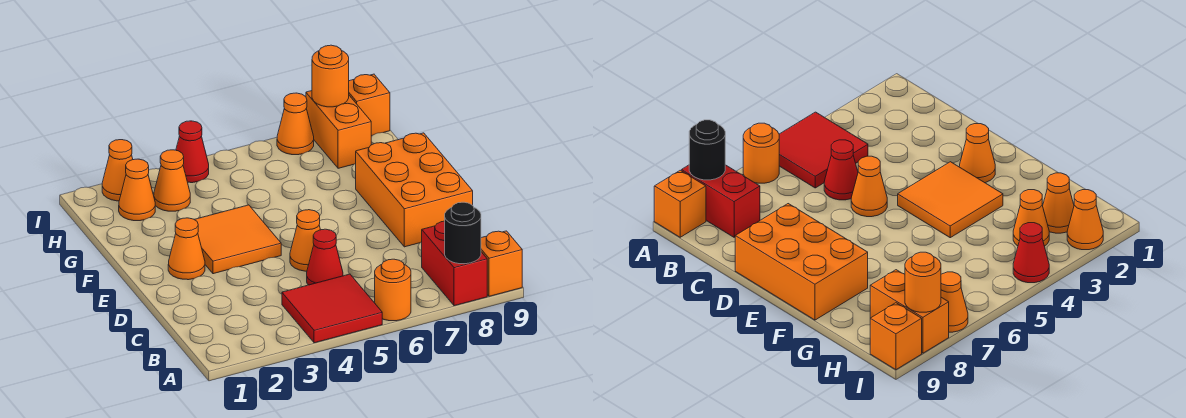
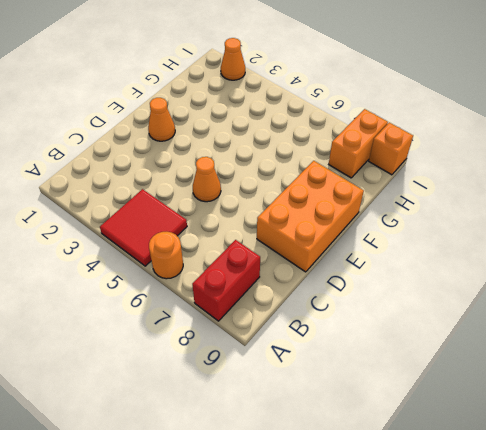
none -> orange 1x1 brick [481,231,522,296]
none -> red 1x1 cone [307,229,343,285]
none -> orange 2x2 tile [194,205,281,274]

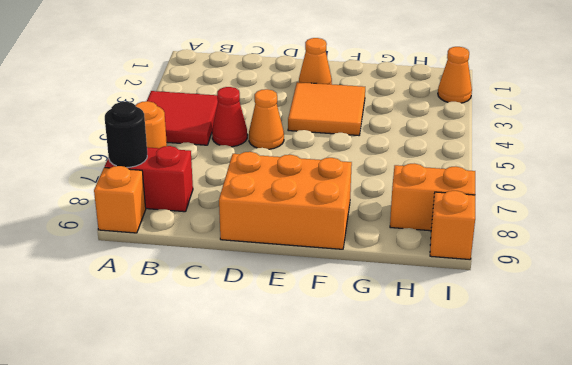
none -> orange 1x1 cone [119,159,155,221]
none -> orange 1x1 cone [154,150,190,211]
none -> red 1x1 cone [176,121,209,183]

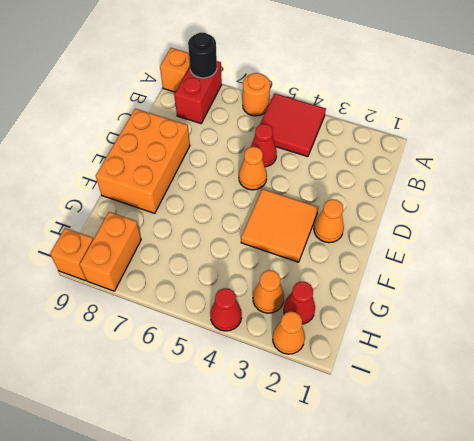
red 1x1 cone [284,282,315,324] -> orange 1x1 cone [119,159,155,221]
none -> orange 1x1 cone [277,93,314,155]
none -> orange 1x1 round brick [312,45,349,107]

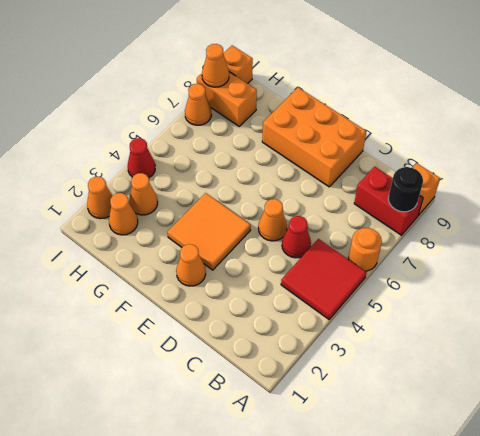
orange 1x1 cone [202,44,229,87] -> orange 1x1 round brick [312,45,349,107]

